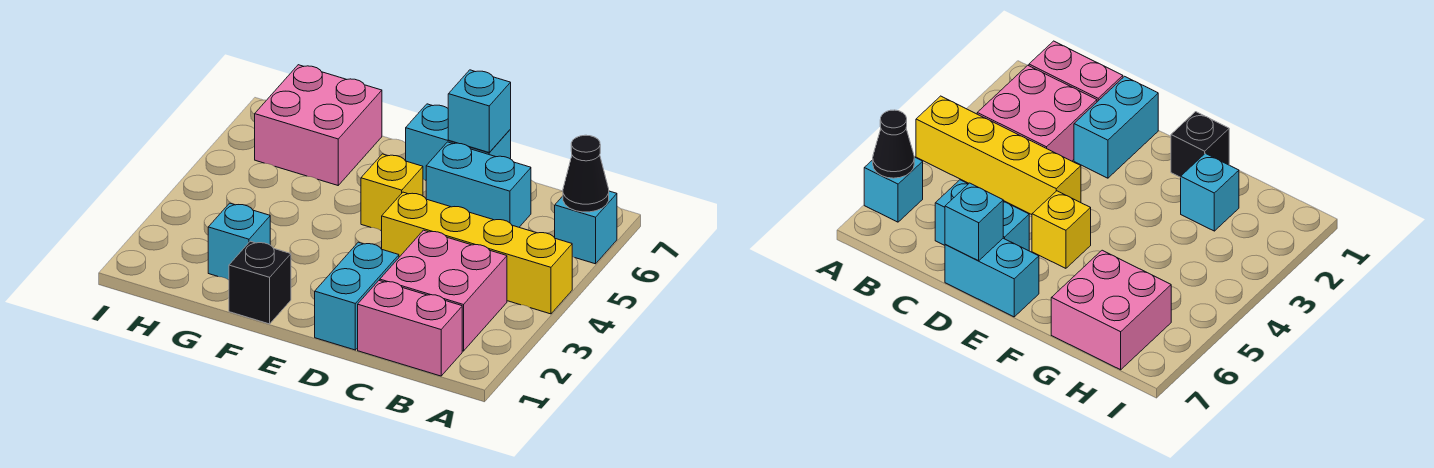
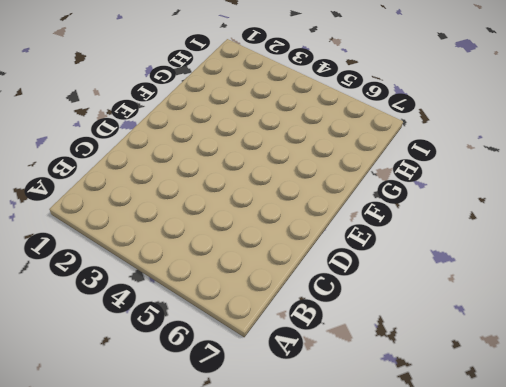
none -> yellow 1x4 brick [382,192,572,314]
none -> cyan 1x1 brick [555,191,617,264]
none -> pink 1x2 brick [358,281,462,376]

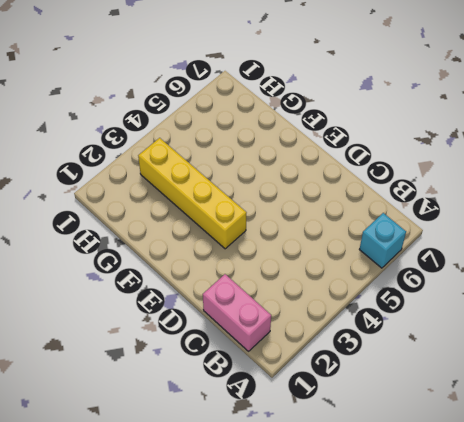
yellow 1x4 brick [138,138,246,249] -> yellow 1x4 brick moved to [382,192,572,314]
none -> pink 2x2 brick [380,230,507,351]
none -> cyan 1x2 brick [426,142,531,227]
none -> cyan 1x2 brick [315,242,399,350]

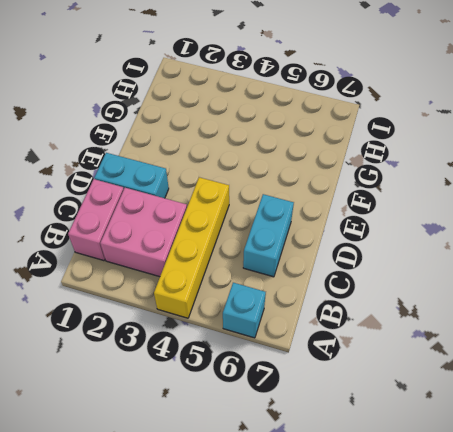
none -> cyan 1x2 brick [405,104,511,180]
none -> yellow 1x1 brick [361,154,423,231]
none -> black 1x1 brick [229,241,291,324]

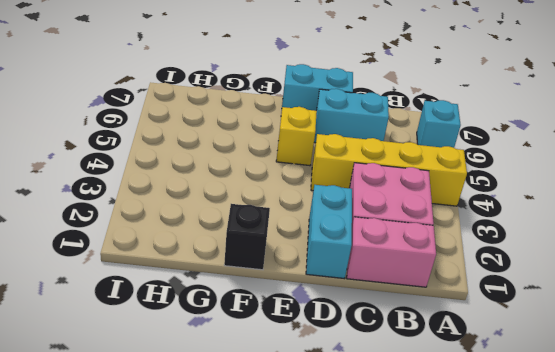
none -> cyan 1x1 brick [208,203,270,280]
none -> pink 2x2 brick [255,65,382,185]
none -> black 1x1 cone [563,135,609,212]

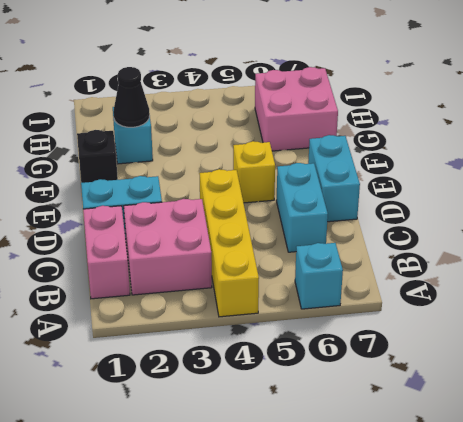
black 1x1 cone [113,67,150,127] -> black 1x1 cone moved to [563,135,609,212]
none -> cyan 1x1 brick [448,70,511,152]

